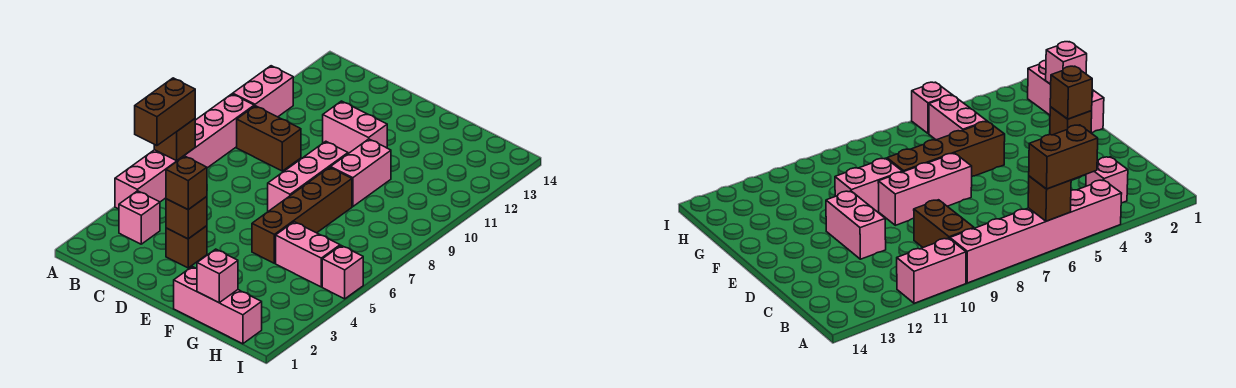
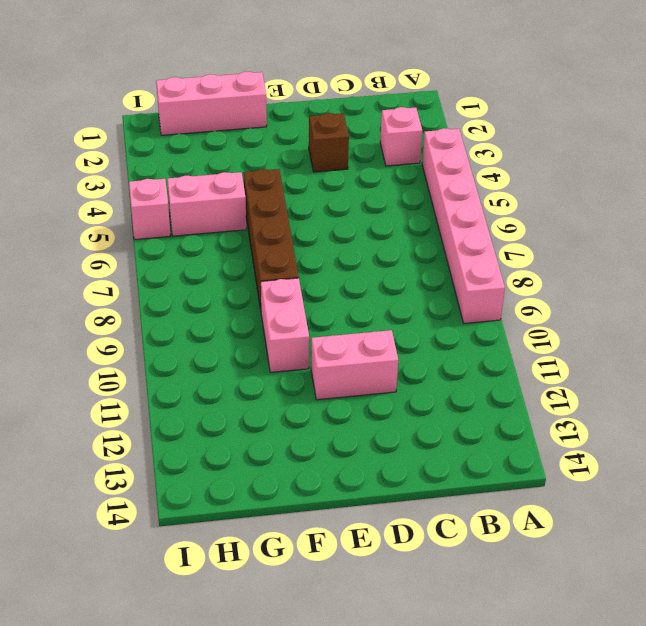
none -> pink 1x2 brick [233,66,293,117]
none -> brown 1x2 brick [237,106,301,171]
none -> pink 1x3 brick [268,141,348,211]

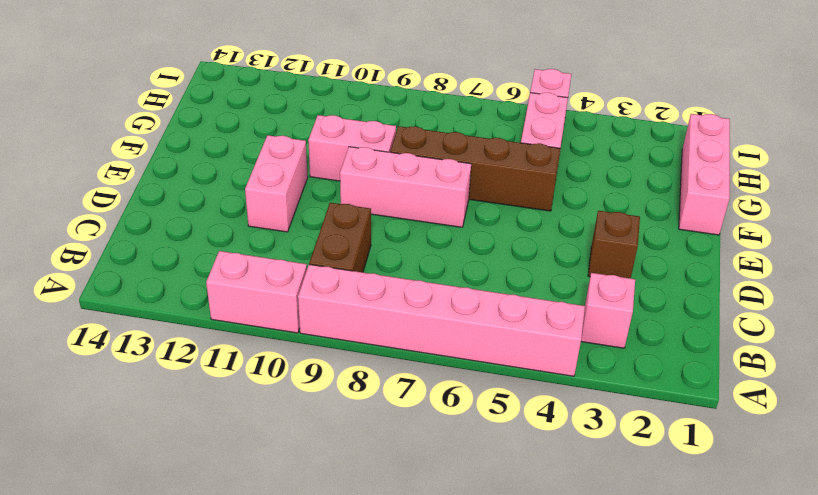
none -> brown 1x1 brick [154,119,195,161]
none -> brown 1x1 brick [166,197,207,239]
none -> pink 1x1 brick [197,249,238,303]

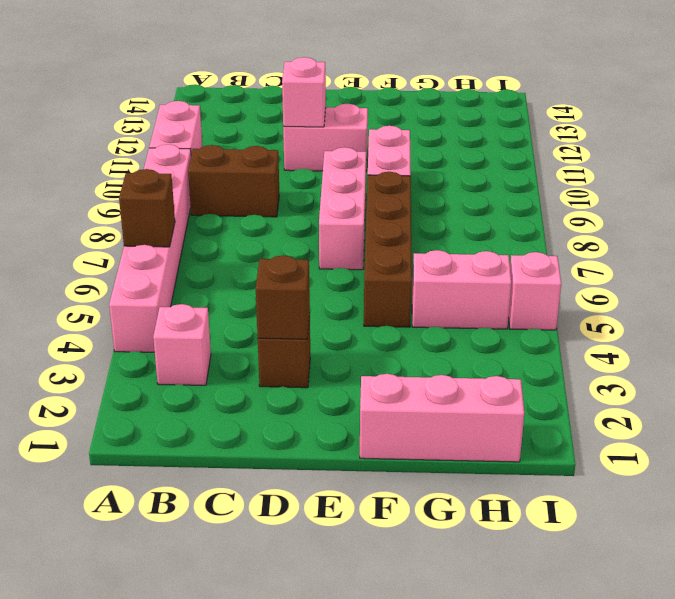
pink 1x1 brick [282,57,326,127] -> pink 1x1 brick moved to [197,249,238,303]
none -> brown 1x2 brick [135,78,195,146]
none -> brown 1x1 brick [166,156,207,209]

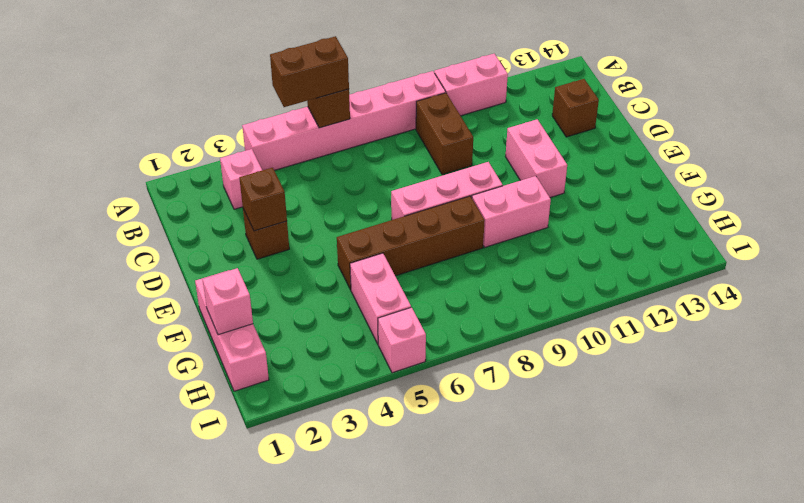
brown 1x1 brick [552,79,599,137] -> brown 1x1 brick moved to [166,156,207,209]

